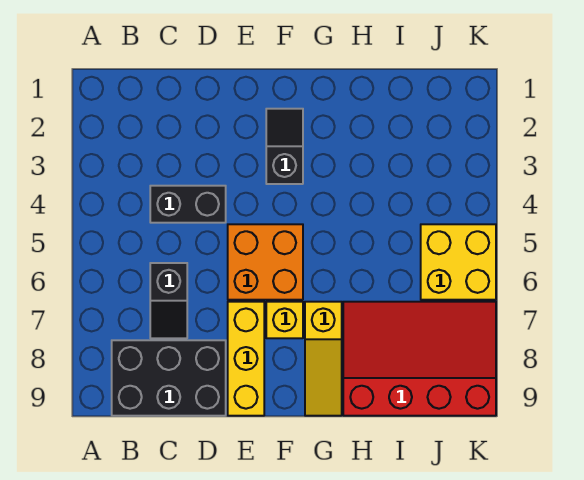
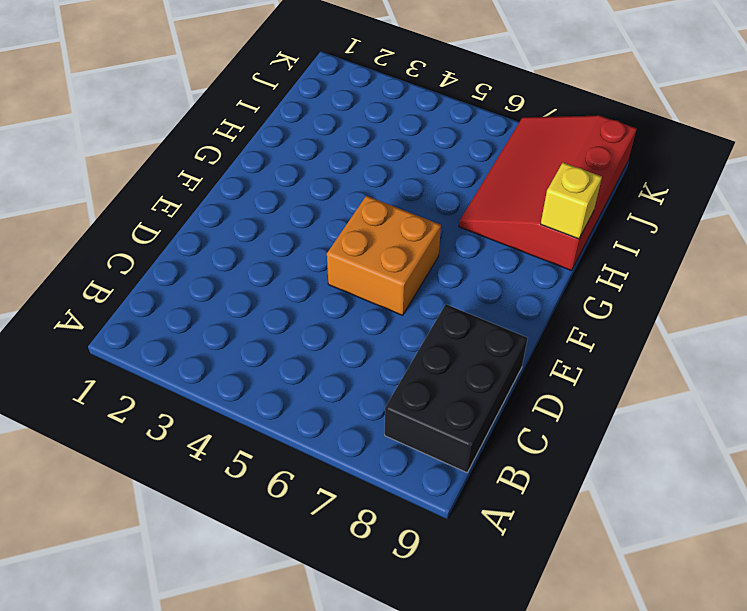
yellow 1x1 brick [541,163,602,239] -> yellow 1x1 brick moved to [266,302,303,338]
none -> black 1x2 brick [150,186,226,223]
none -> black 1x2 slope [150,263,187,338]

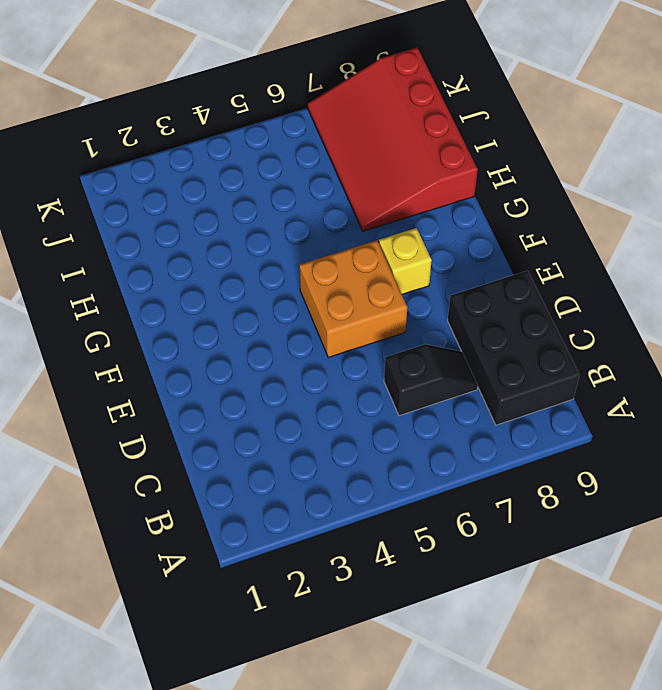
none -> black 1x2 brick [150,186,226,223]
none -> yellow 1x3 brick [228,302,264,416]

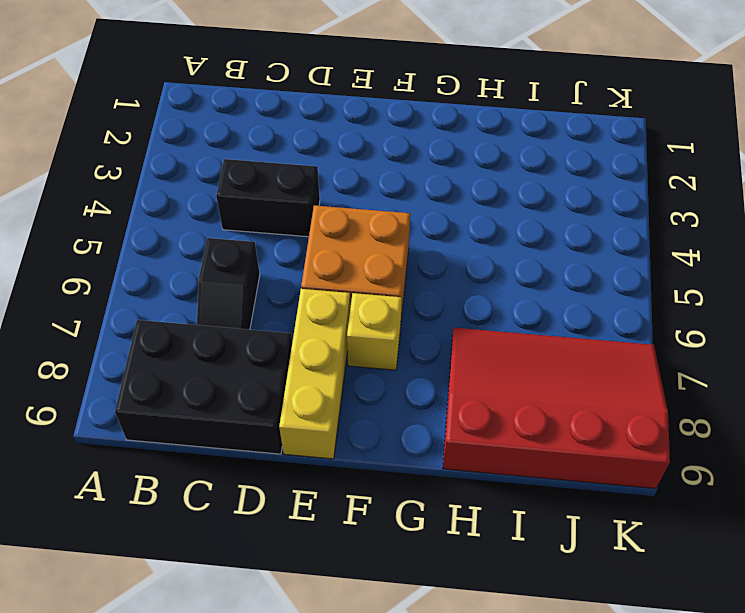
none -> black 1x2 slope [266,109,303,184]
none -> yellow 1x3 slope [305,302,342,416]

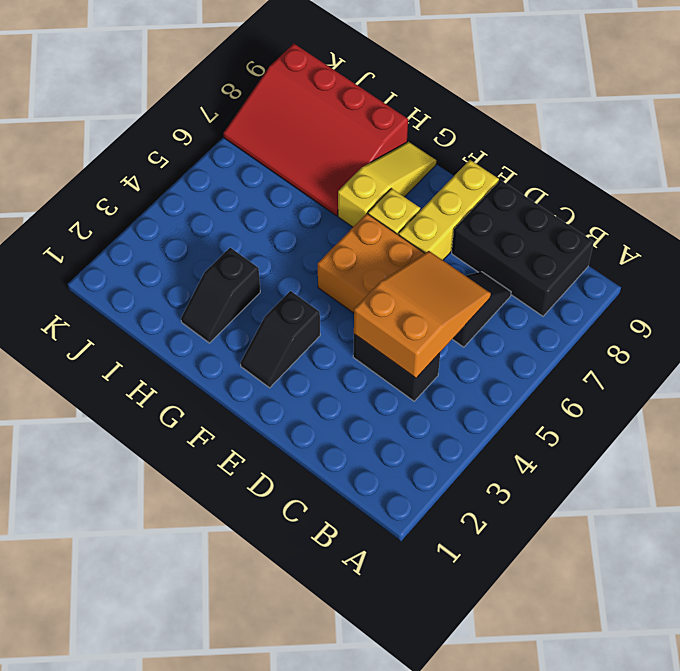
orange 2x3 slope [354,251,491,378] -> none
black 1x2 slope [181,248,260,343] -> none
none -> yellow 2x2 brick [421,224,496,300]

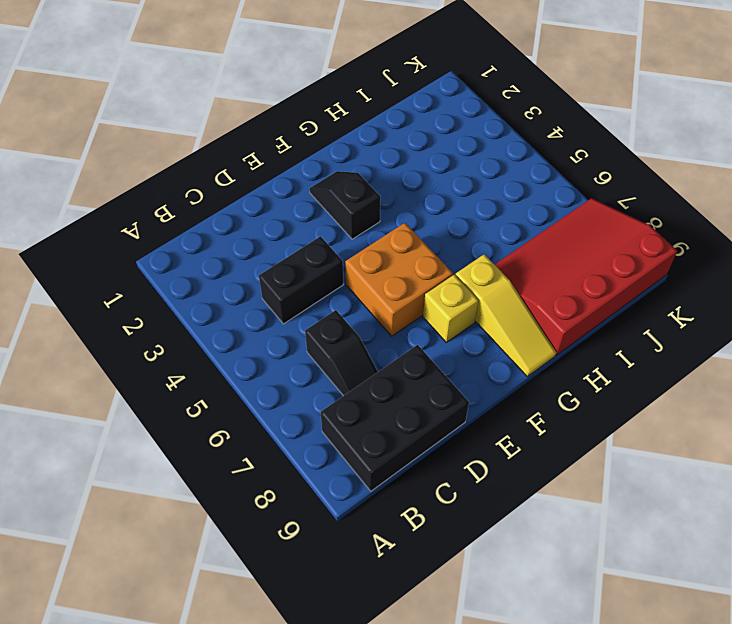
none -> yellow 1x3 brick [228,302,264,416]
none -> yellow 2x2 brick [421,224,496,300]

